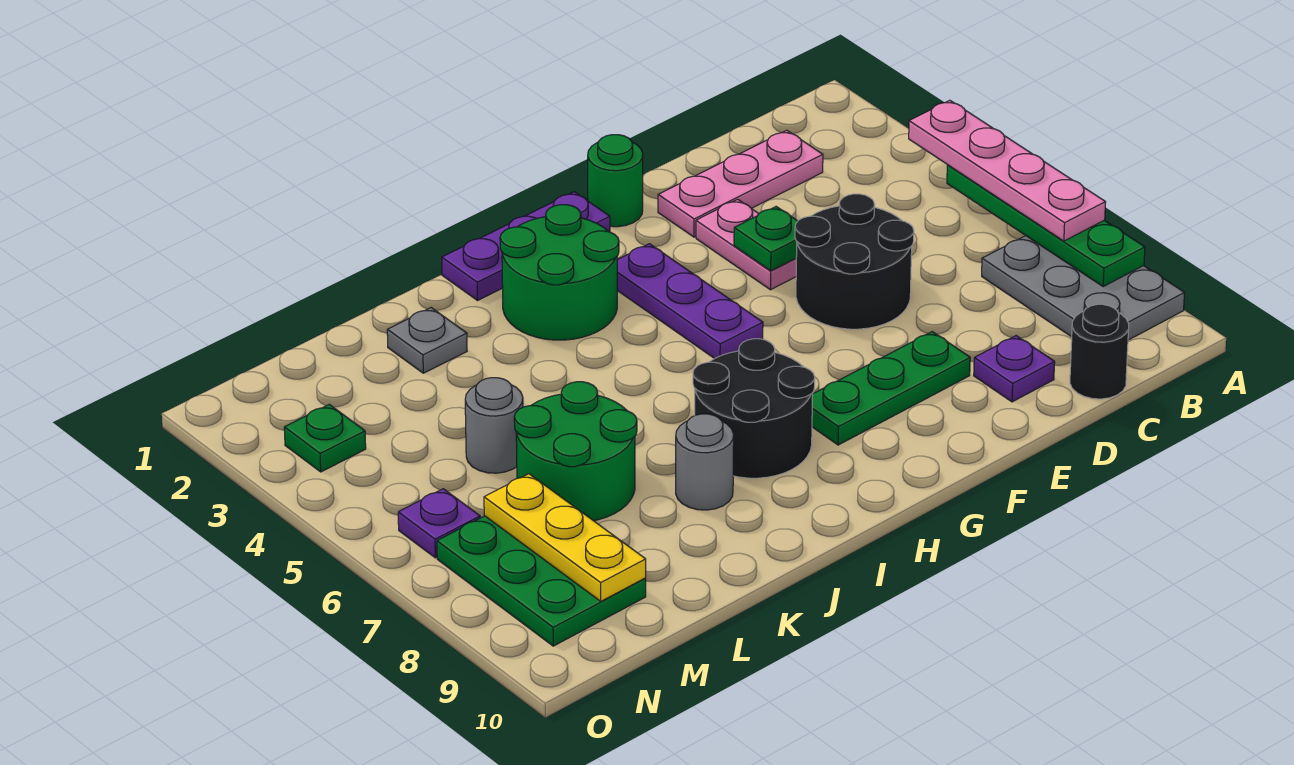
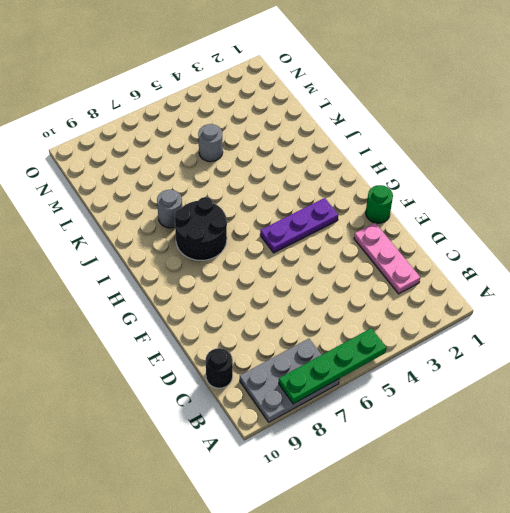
none -> black 2x2 round brick [795,194,914,329]
none -> purple 1x1 plate [974,336,1055,402]
none -> pink 1x2 plate [696,199,796,290]

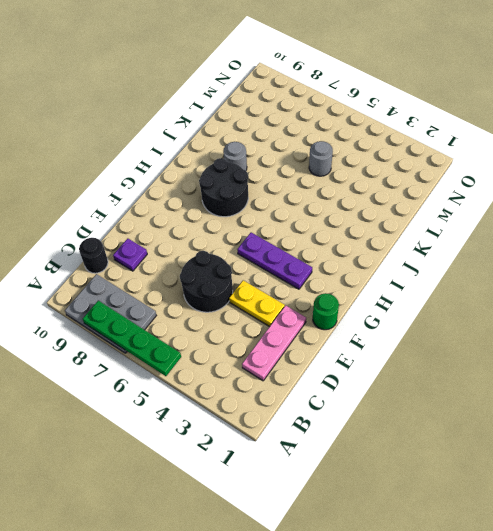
yellow 1x2 plate [229,280,285,327] -> pink 1x2 plate [696,199,796,290]
none -> green 1x3 plate [812,332,970,445]
none -> purple 1x3 plate [442,192,610,300]
none -> green 2x2 round brick [500,205,619,340]

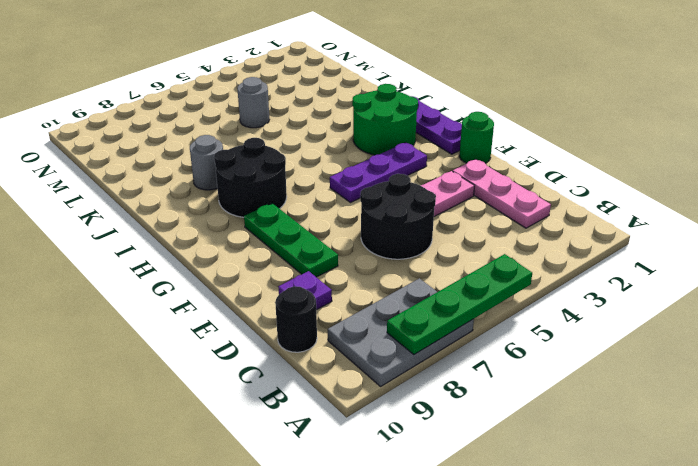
none -> grey 1x1 plate [387,308,467,373]
none -> green 2x2 round brick [514,382,637,521]
none -> green 2x3 plate [437,516,646,646]

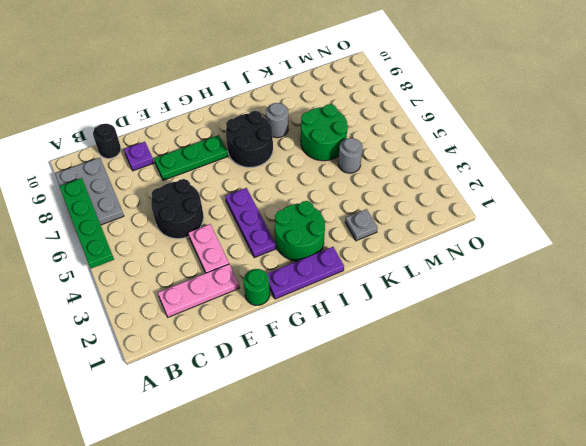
none -> green 2x3 plate [437,516,646,646]
none -> green 1x1 plate [284,404,366,472]
none -> purple 1x1 plate [398,489,480,558]

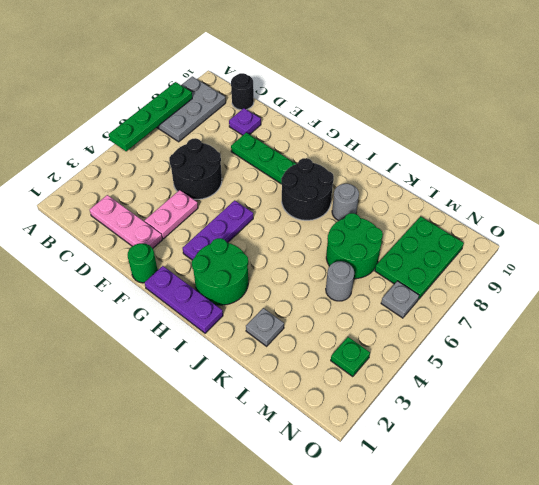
grey 1x1 plate [381,281,419,318] -> purple 1x1 plate [398,489,480,558]
none -> green 1x1 plate [734,207,797,271]
none -> yellow 1x3 plate [484,474,646,601]
none -> pink 1x4 plate [909,100,1106,241]

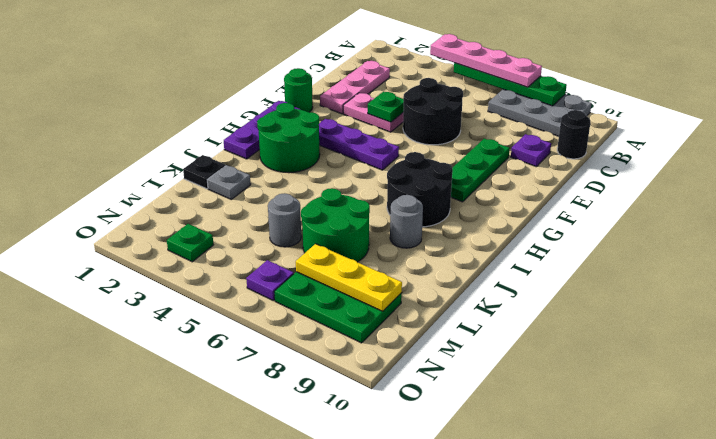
black 1x1 plate [183,155,225,189] -> none

